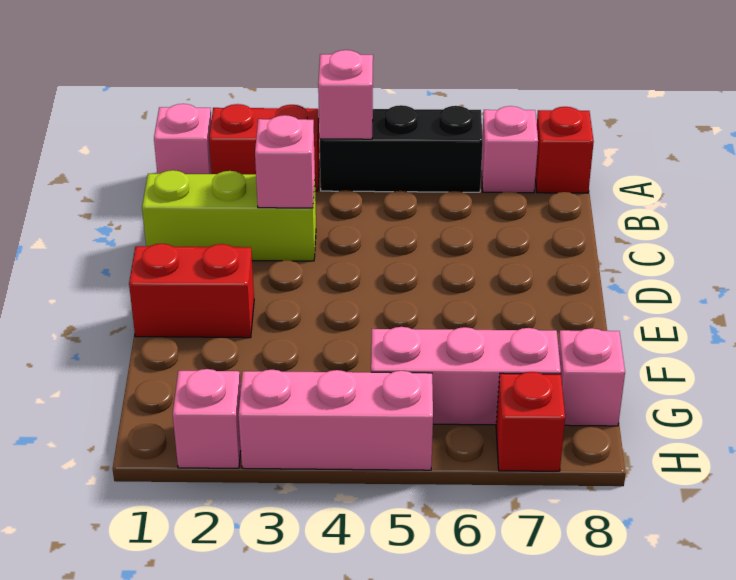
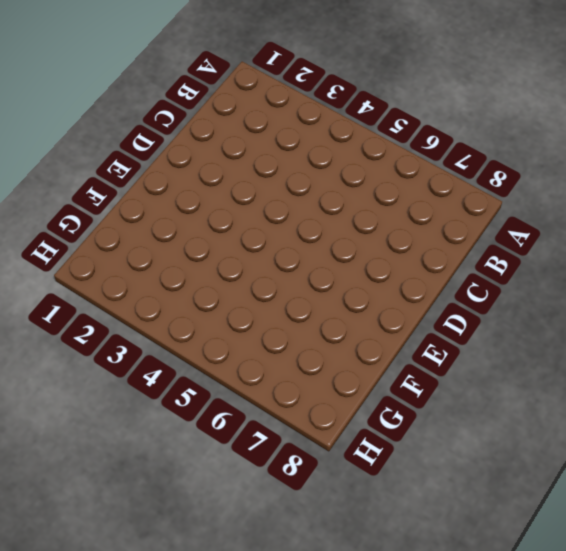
none -> pink 1x1 brick [154,104,212,174]
none -> red 1x2 brick [209,104,320,191]
none -> black 1x3 brick [320,105,483,192]

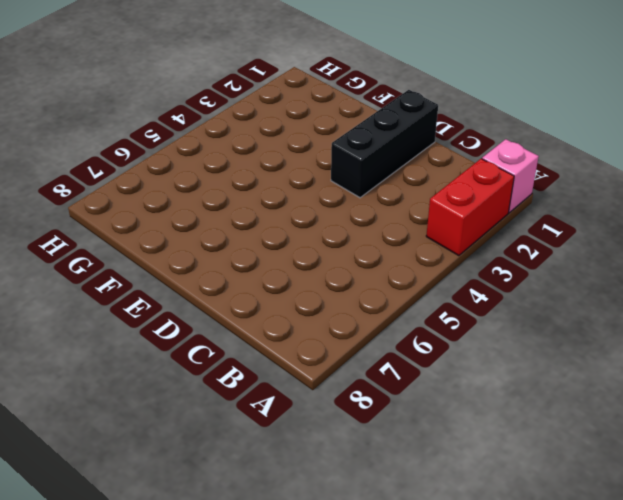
black 1x3 brick [331,90,438,198] -> black 1x3 brick moved to [320,105,483,192]
none -> pink 1x1 brick [481,106,538,193]
none -> red 1x1 brick [535,107,594,193]
none -> lime 1x3 brick [142,170,316,261]

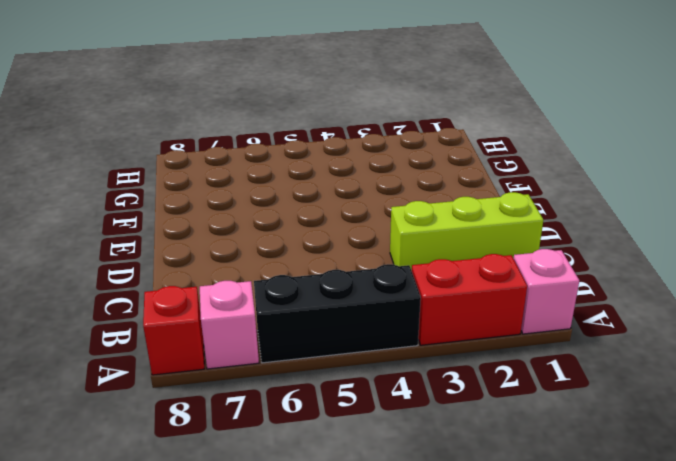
none -> red 1x2 brick [129,244,254,338]
none -> pink 1x3 brick [371,327,561,425]
none -> pink 1x1 brick [558,328,625,426]

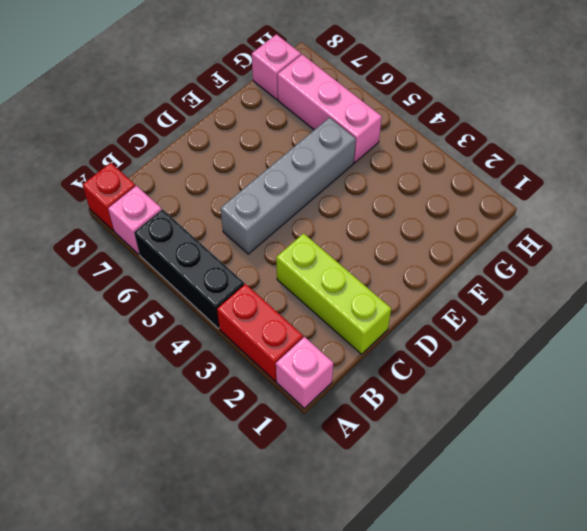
grey 1x4 brick [220,118,356,254] -> none
none -> red 1x2 brick [129,244,254,338]
none -> pink 1x1 brick [173,369,241,468]
none -> pink 1x3 brick [238,370,433,470]

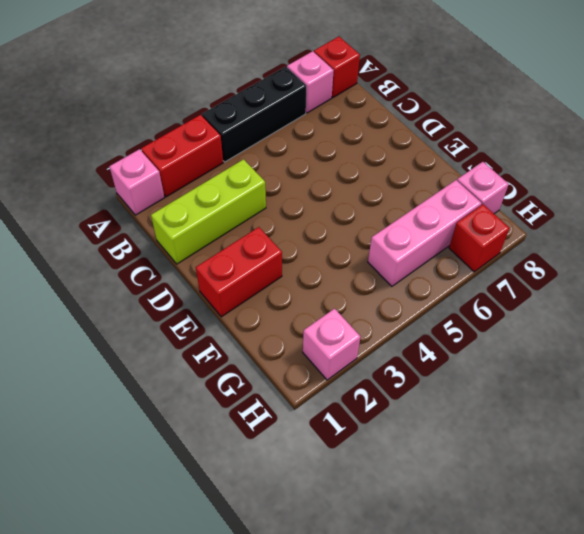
none -> pink 1x3 brick [238,370,433,470]
none -> pink 1x1 brick [318,50,373,139]
none -> pink 1x1 brick [255,115,315,208]

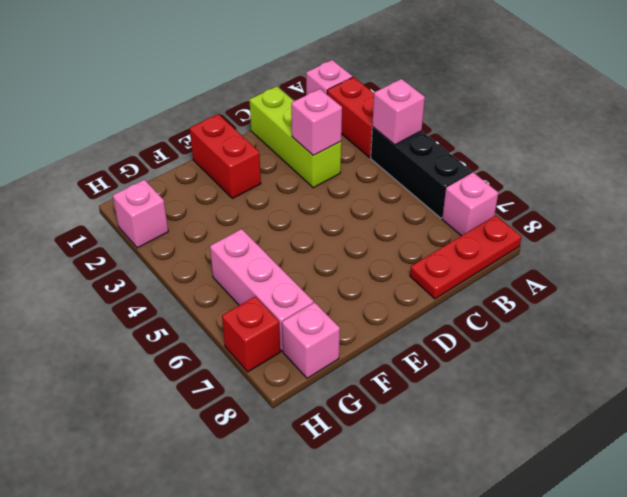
red 1x3 plate [410,215,522,299] -> red 1x1 brick [535,107,594,193]
none -> pink 1x3 brick [238,370,433,470]

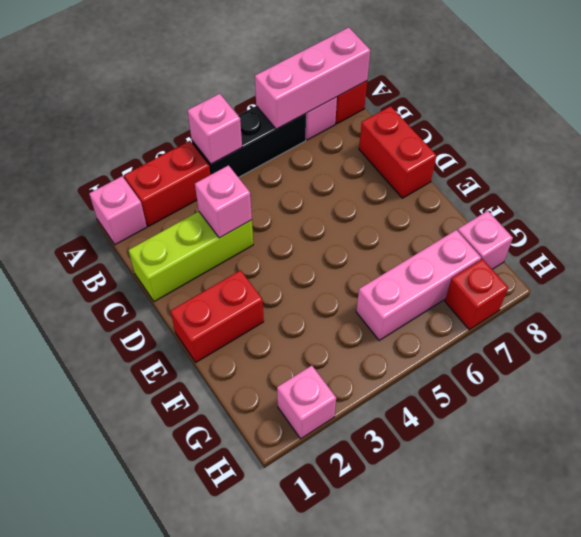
pink 1x3 brick [255,27,370,129] -> pink 1x3 brick moved to [238,370,433,470]
red 1x2 brick [359,106,436,198] -> none

